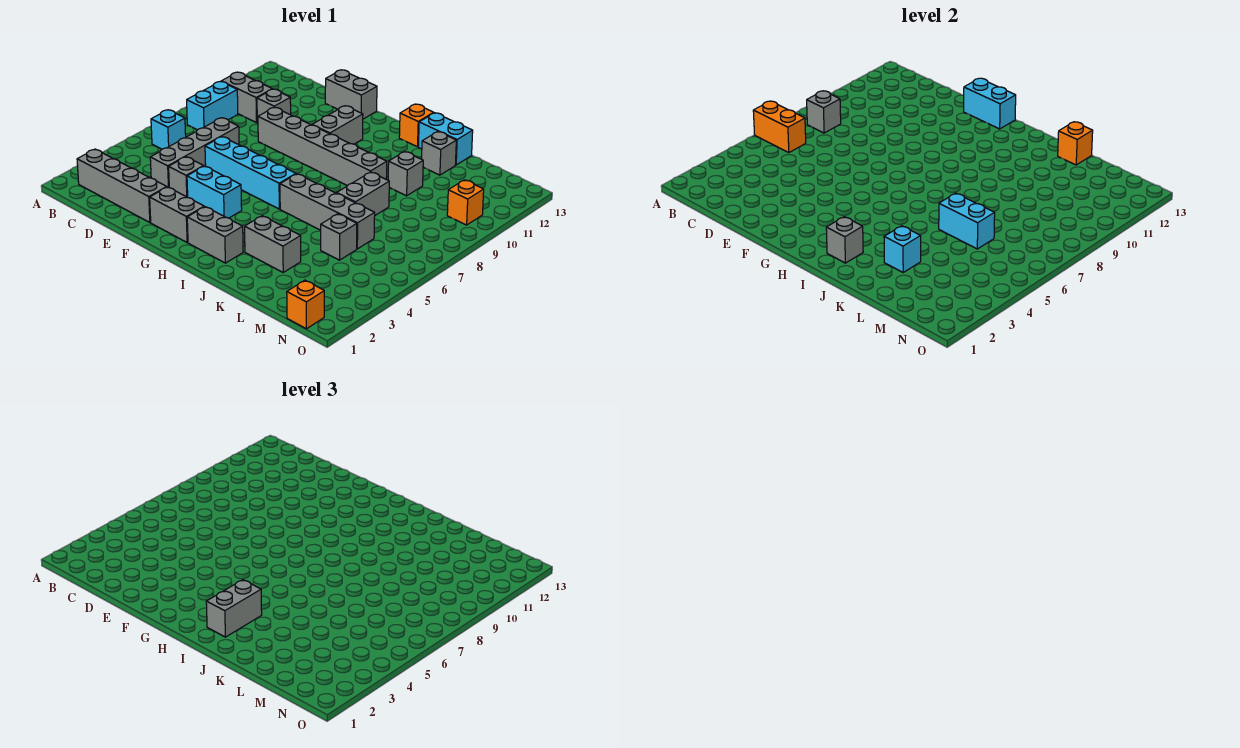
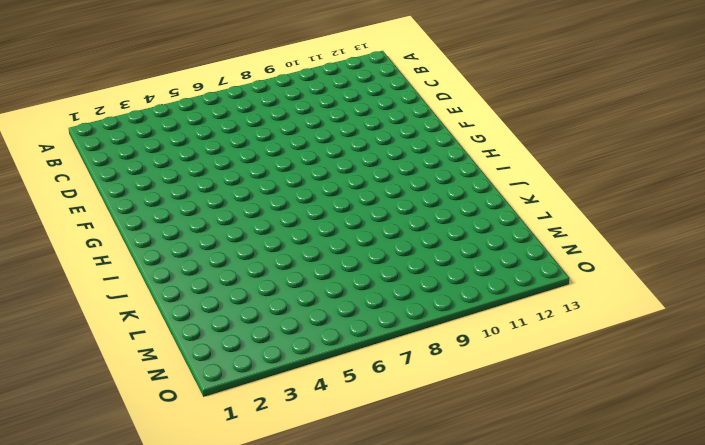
none -> grey 1x4 brick [77,149,167,223]
none -> cyan 1x1 brick [151,110,186,149]
none -> cyan 1x2 brick [187,81,238,130]
none -> grey 1x2 brick [221,72,272,123]

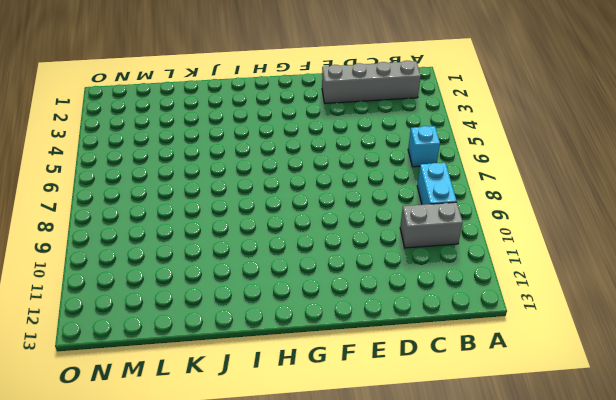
none -> grey 1x4 brick [150,118,239,188]
none -> grey 1x1 brick [257,89,291,123]
none -> grey 1x1 brick [169,157,204,197]
none -> cyan 1x4 brick [205,137,296,209]

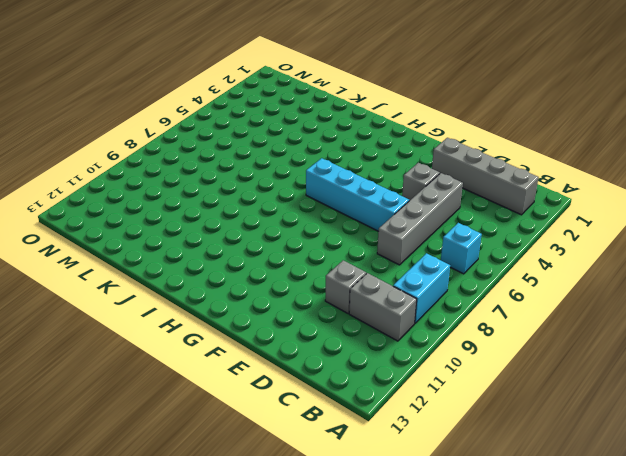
none -> grey 1x6 brick [258,107,387,186]
none -> grey 1x2 brick [325,70,377,119]
none -> grey 1x2 brick [150,187,204,242]
none -> cyan 1x2 brick [187,166,242,218]

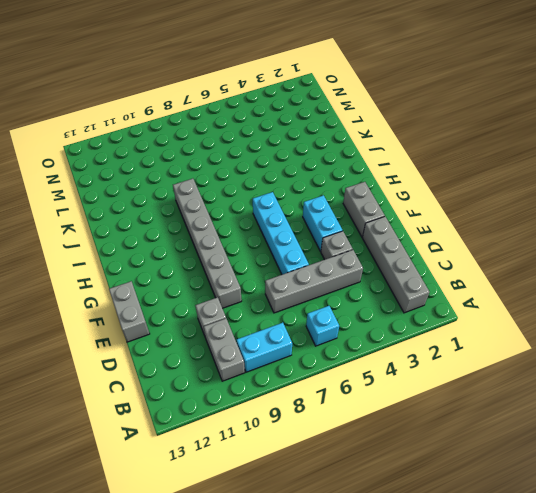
none -> grey 1x2 brick [312,106,363,144]
none -> grey 1x2 brick [187,207,243,263]
none -> grey 1x4 brick [280,174,375,249]
none -> orange 1x1 brick [399,104,433,147]

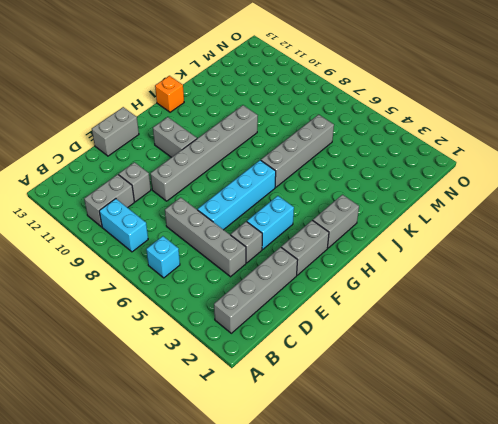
none -> grey 1x2 brick [245,216,301,272]
none -> cyan 1x2 brick [418,113,473,165]
none -> grey 1x2 brick [337,172,389,215]
none -> grey 1x1 brick [388,152,423,196]

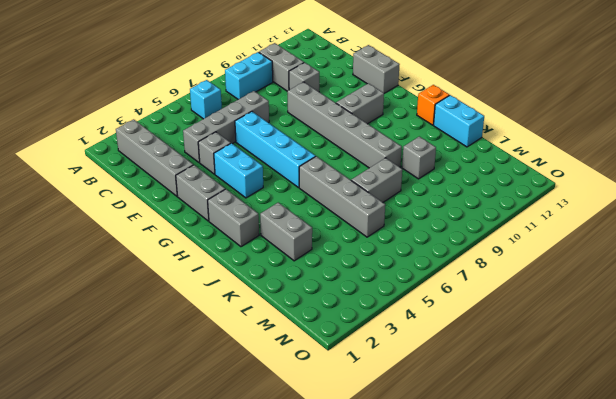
none -> grey 1x1 brick [422,132,456,175]
none -> grey 1x1 brick [321,214,357,260]
none -> orange 1x1 brick [287,280,324,329]
none -> orange 1x1 brick [447,180,484,225]

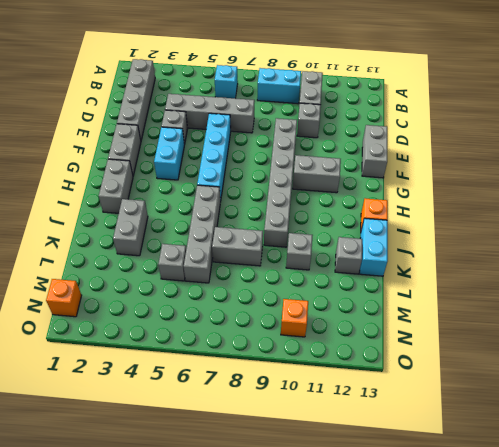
none -> orange 1x2 brick [753,101,806,153]
none -> grey 1x1 brick [807,91,841,133]
none -> cyan 1x2 brick [964,78,1016,129]
none -> grey 1x1 brick [826,217,863,263]

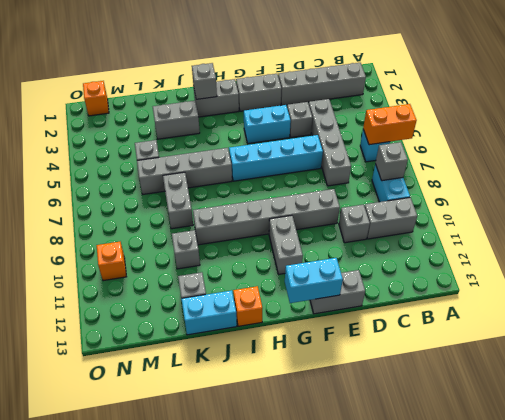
none -> cyan 1x1 brick [884,226,921,272]
none -> cyan 1x2 brick [939,193,995,249]
none -> orange 1x1 brick [1058,122,1093,165]
none -> grey 1x2 brick [206,580,262,637]

